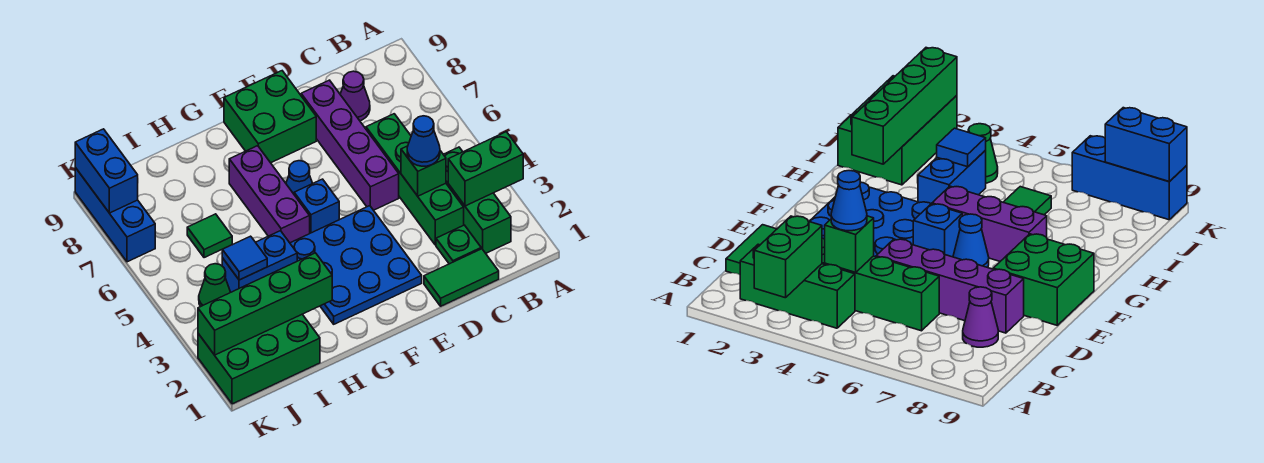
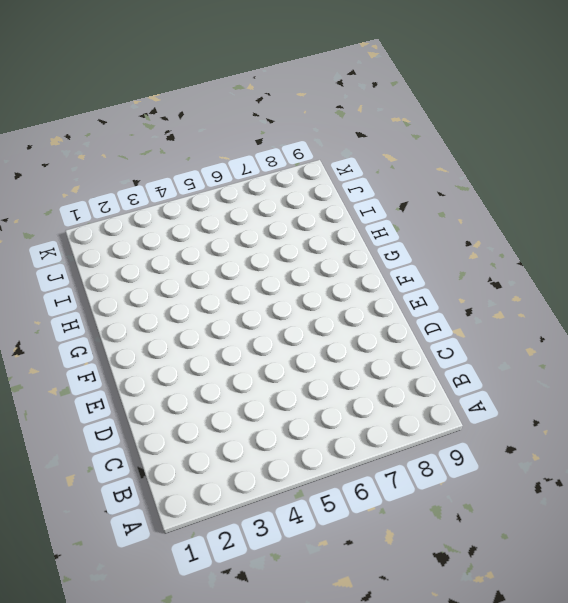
none -> green 1x3 brick [443,147,511,253]
none -> green 1x2 tile [424,249,499,306]
none -> green 1x1 plate [436,225,481,264]

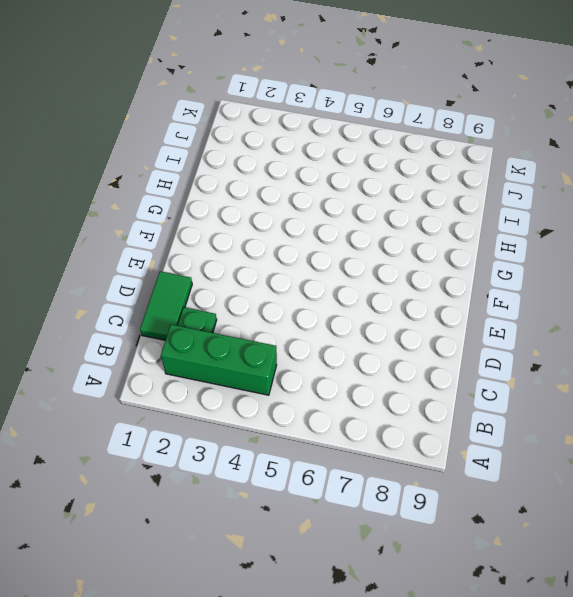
none -> green 1x4 brick [366,114,464,245]
none -> purple 1x1 cone [340,71,370,121]
none -> purple 1x4 brick [301,80,399,210]

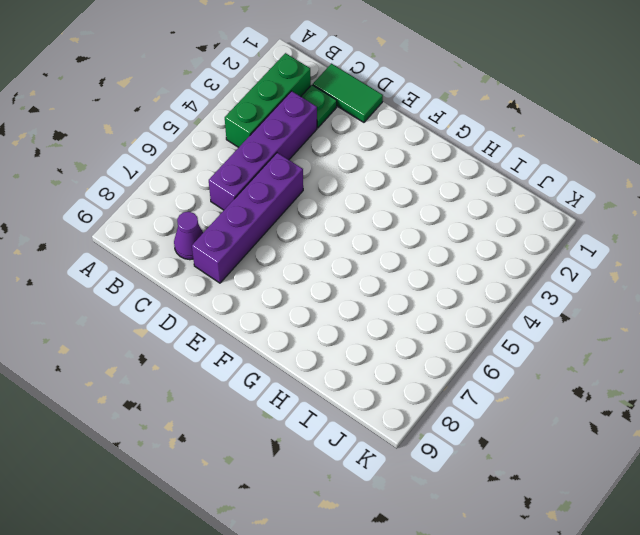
purple 1x4 brick [209,91,317,210] -> green 1x4 brick [366,114,464,245]
none -> blue 3x3 plate [290,206,422,324]
none -> green 2x2 brick [224,71,316,163]
none -> blue 1x1 brick [294,179,339,233]

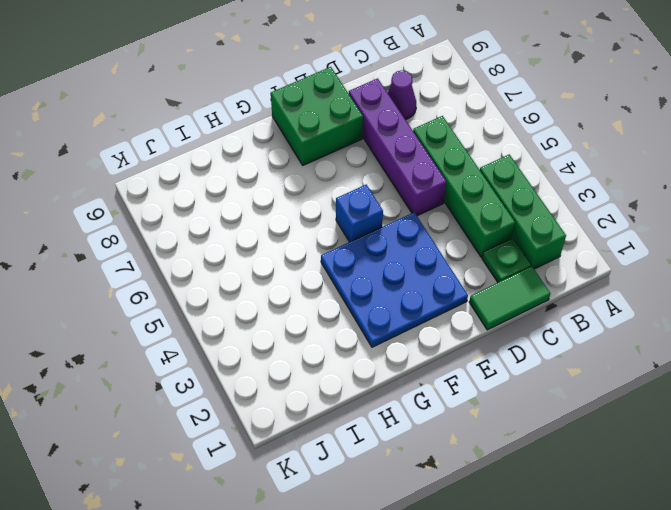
none -> blue 1x1 cone [286,161,313,194]
none -> purple 1x3 brick [229,146,310,243]
none -> blue 1x2 brick [222,231,297,292]

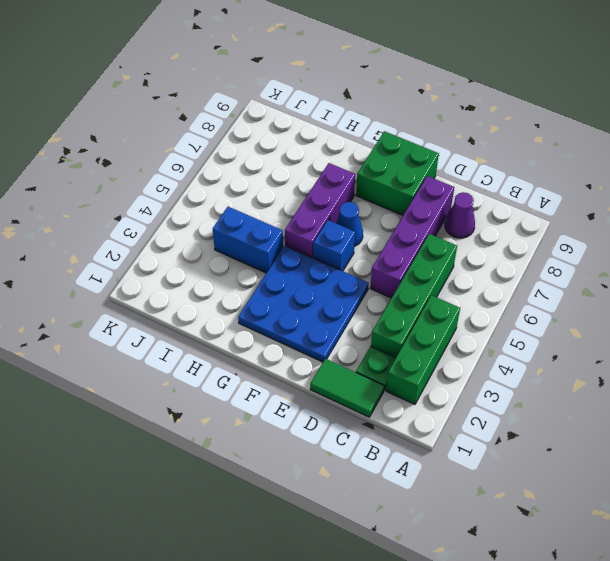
none -> green 2x3 brick [198,314,320,404]
none -> green 1x1 tile [187,214,232,258]
none -> green 1x1 cone [199,264,231,307]

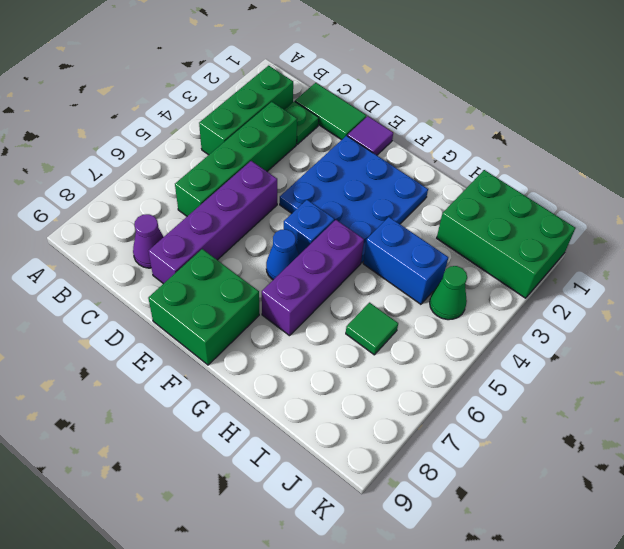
purple 1x1 tile [347,116,393,155] -> none
none -> blue 1x3 brick [75,168,155,262]
none -> green 1x2 brick [448,132,523,206]
none -> green 1x1 brick [401,146,446,196]

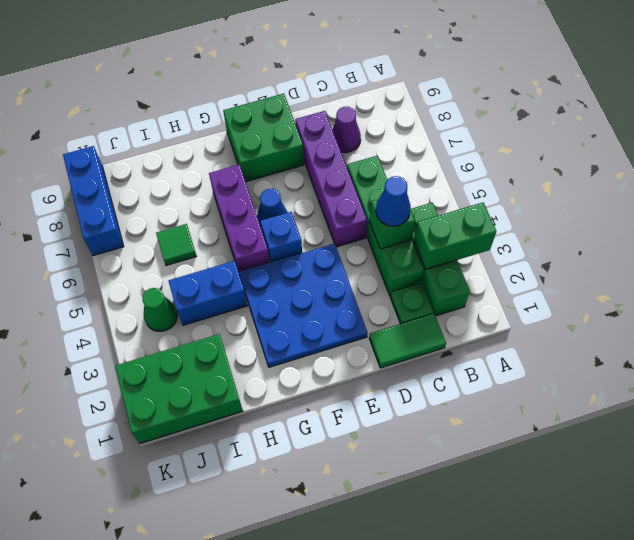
none -> green 1x4 brick [198,253,332,355]
none -> blue 1x1 tile [222,236,267,280]
none -> blue 1x2 brick [75,129,138,213]

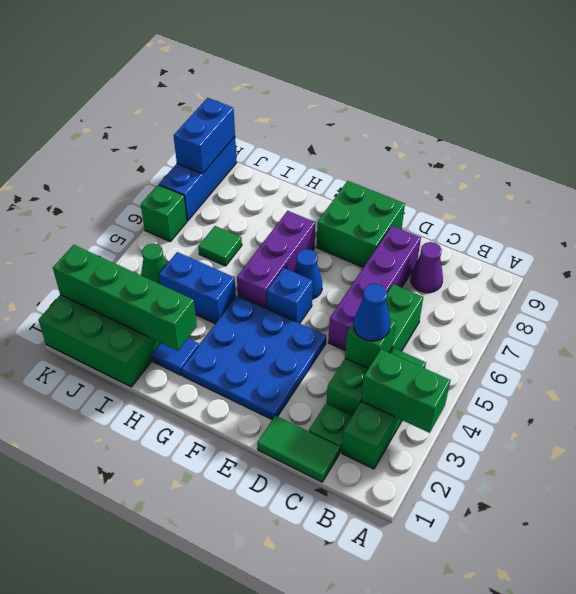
blue 1x1 tile [152,338,199,375] -> blue 1x1 tile moved to [222,236,267,280]
green 1x1 brick [141,185,187,241] -> none

